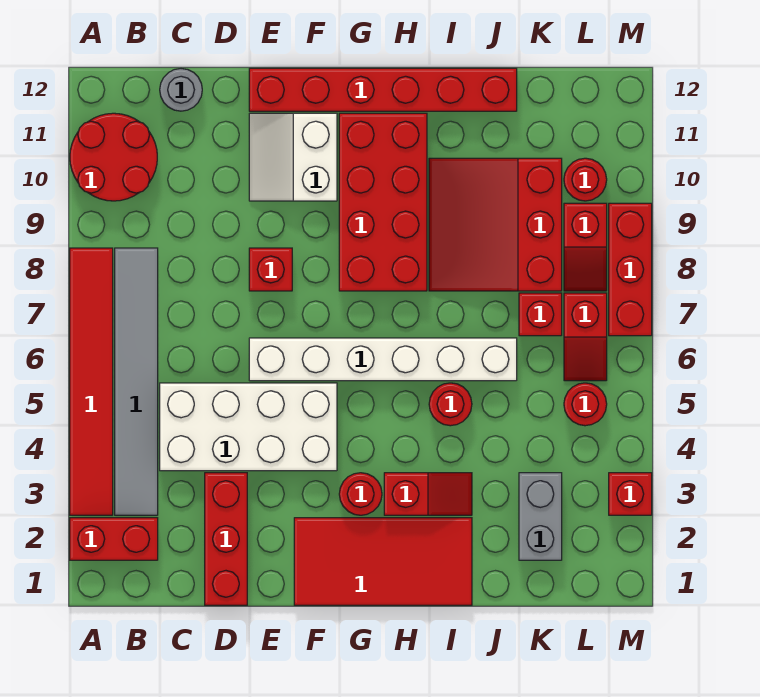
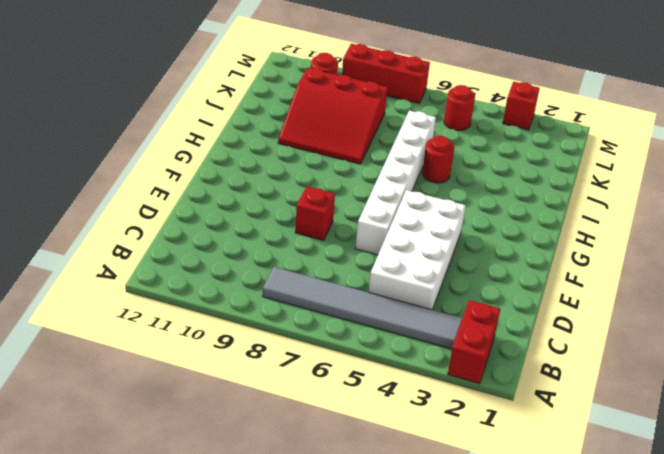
none -> red 1x6 tile [70,248,113,515]
none -> red 2x2 round brick [70,113,157,201]
none -> grey 1x1 round brick [160,69,202,111]

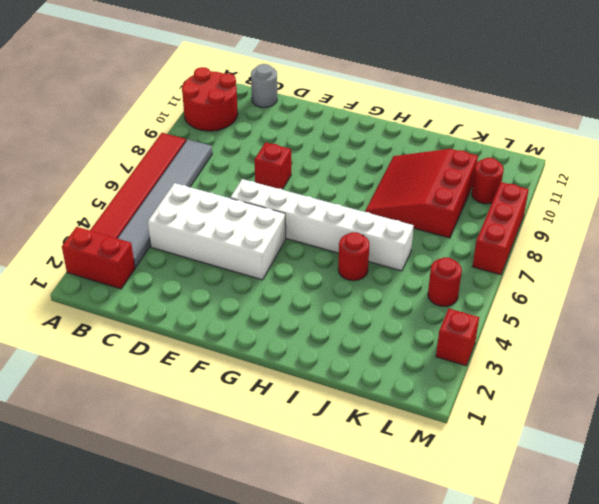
none -> red 1x3 brick [205,473,247,605]
none -> white 2x2 slope [249,113,337,201]
none -> red 1x6 brick [249,68,517,111]

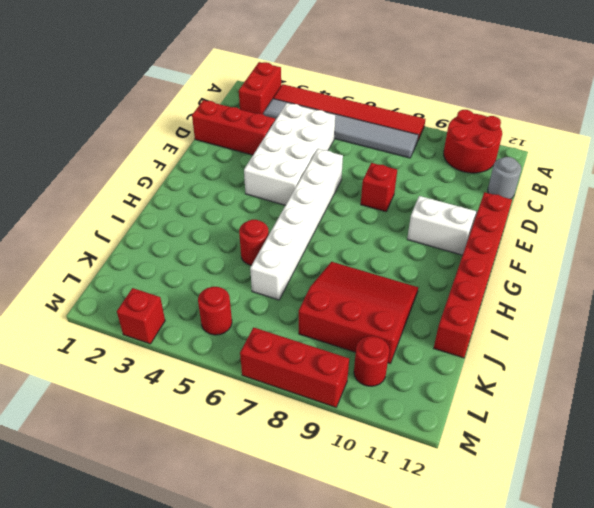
none -> red 2x4 tile [294,518,472,605]
none -> red 1x1 round brick [339,473,382,515]
none -> red 2x4 brick [339,113,427,291]

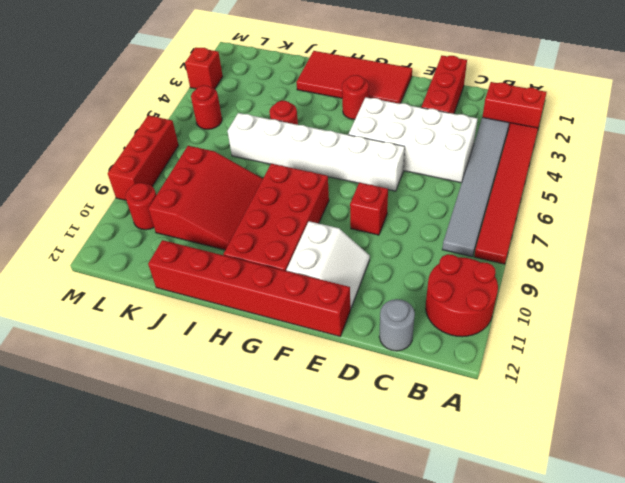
none -> red 1x2 slope [384,473,472,515]
none -> grey 1x2 brick [519,473,562,560]
none -> red 1x1 brick [519,293,562,336]

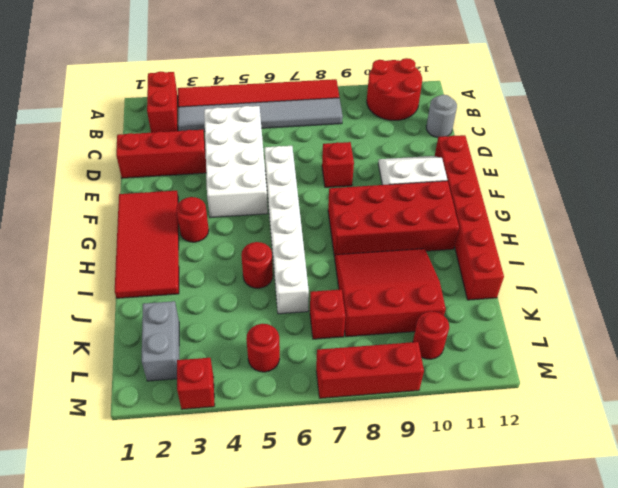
grey 1x2 brick [142,301,179,381] -> grey 1x2 brick turned to [519,473,562,560]
none -> red 1x2 slope [384,473,472,515]
none -> red 1x2 slope [564,293,607,381]
none -> red 1x2 slope [564,203,607,291]

